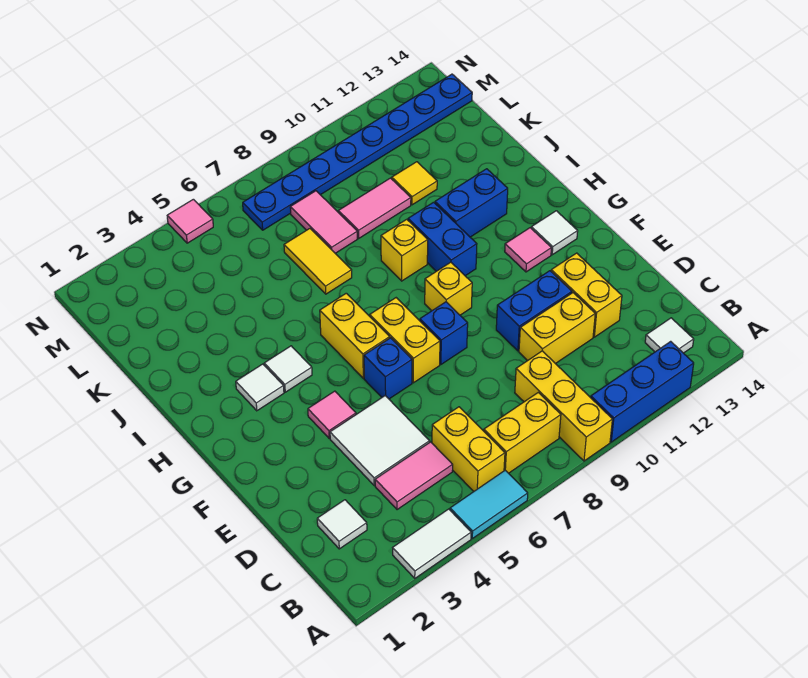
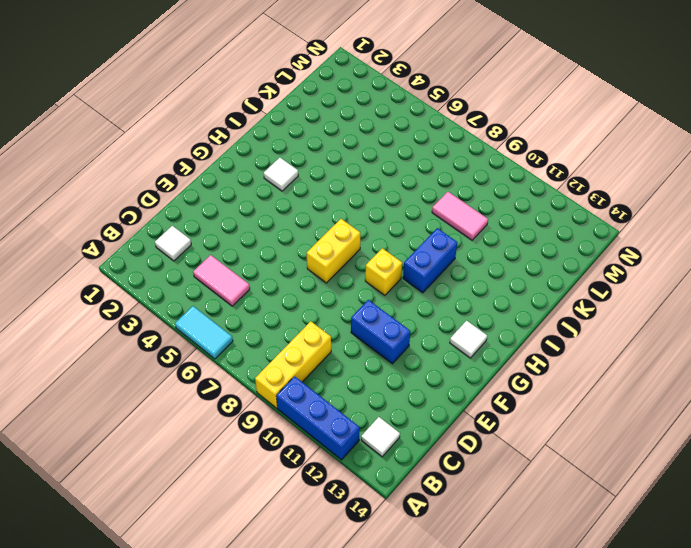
none -> white 1x2 tile [393,509,471,578]
none -> yellow 1x2 brick [432,407,505,491]
none -> yellow 1x2 brick [484,392,561,473]
none -> white 2x2 tile [330,396,430,485]

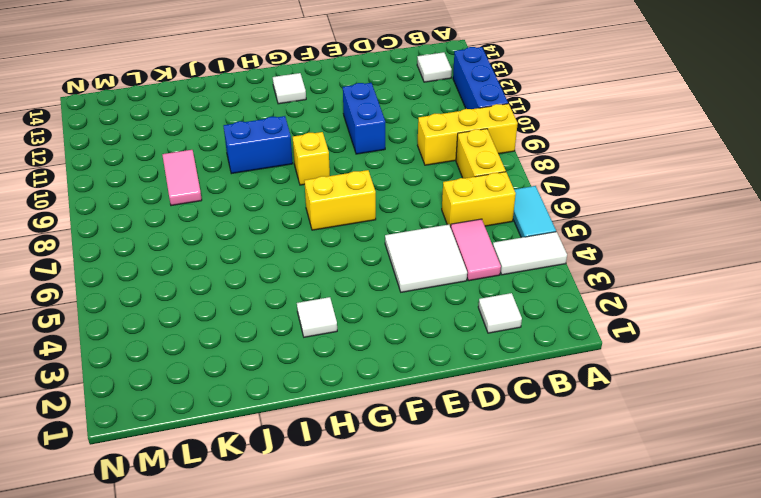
white 1x2 tile [493,232,567,275] -> white 1x2 tile turned to [393,509,471,578]
none -> yellow 1x2 brick [519,293,595,364]
none -> yellow 1x2 brick [551,253,622,337]
none -> pink 1x1 tile [308,391,356,438]
none -> blue 1x1 brick [364,338,412,399]

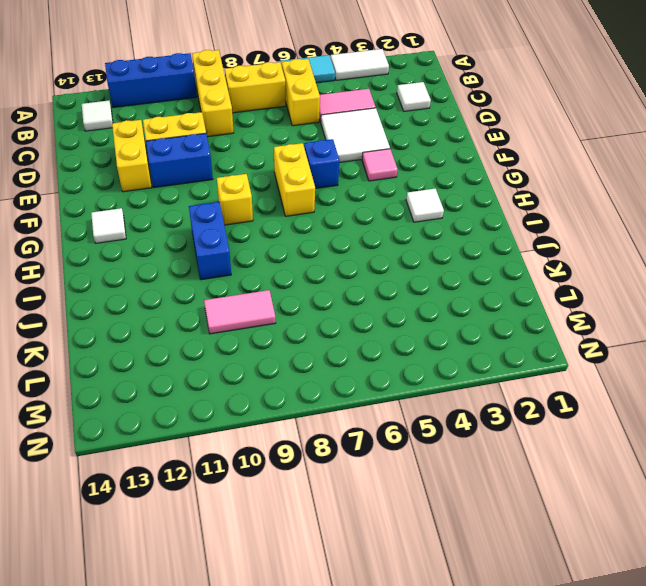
none -> blue 1x1 brick [420,302,468,364]
none -> yellow 1x2 brick [320,293,390,378]
none -> pink 1x1 tile [505,228,551,272]
none -> white 1x1 tile [264,346,312,392]

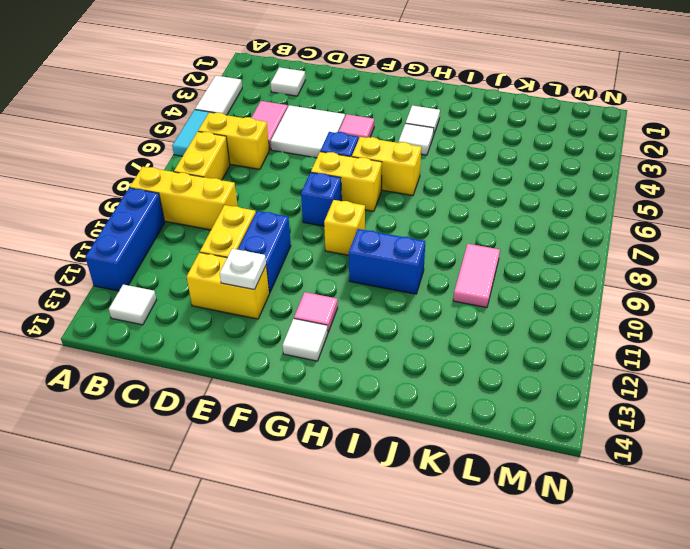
white 1x1 plate [220,249,266,290] -> none
none -> yellow 1x1 brick [381,219,428,281]
none -> blue 1x2 brick [435,169,508,237]
none -> yellow 1x2 tile [284,229,352,294]
none -> pink 1x2 tile [290,191,357,253]

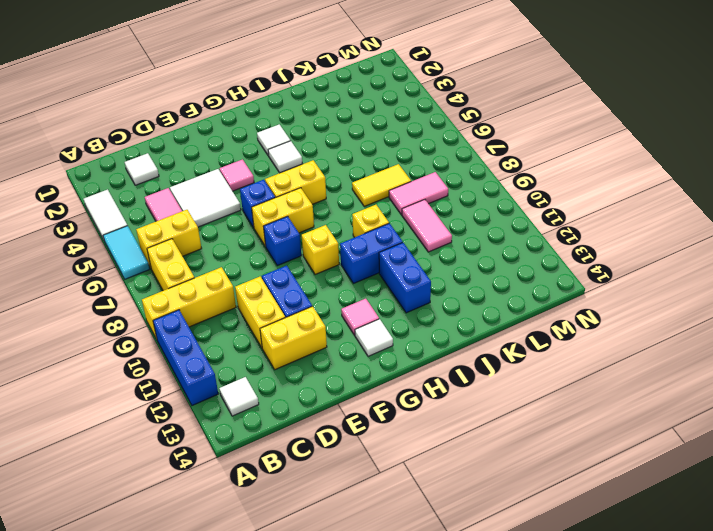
none -> yellow 1x1 tile [392,162,437,205]
none -> blue 1x8 plate [243,74,472,230]
none -> pink 1x1 tile [167,199,213,243]

